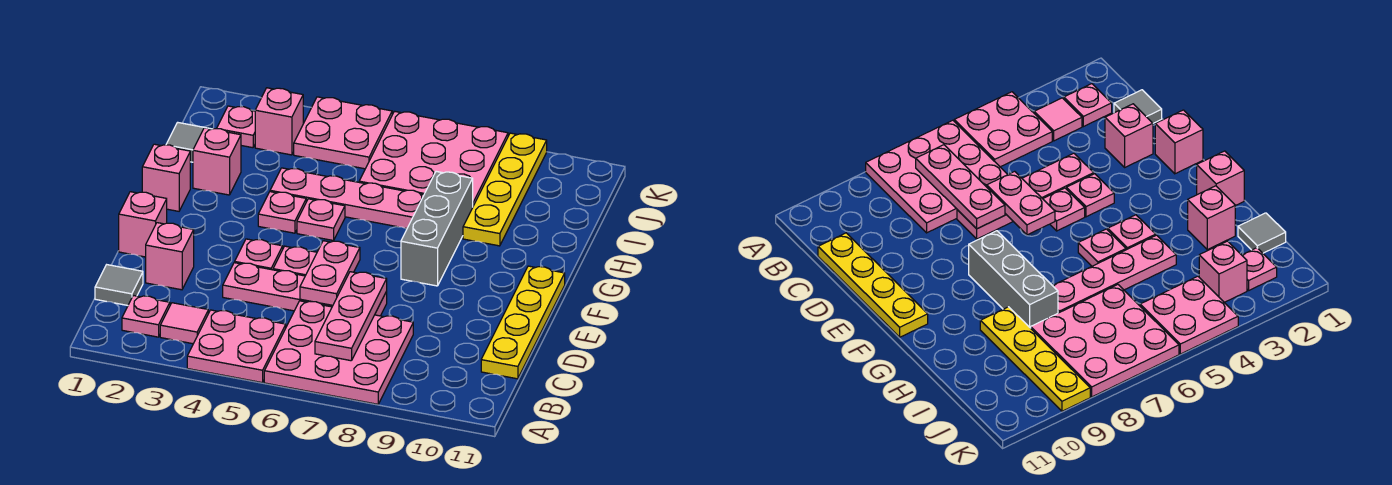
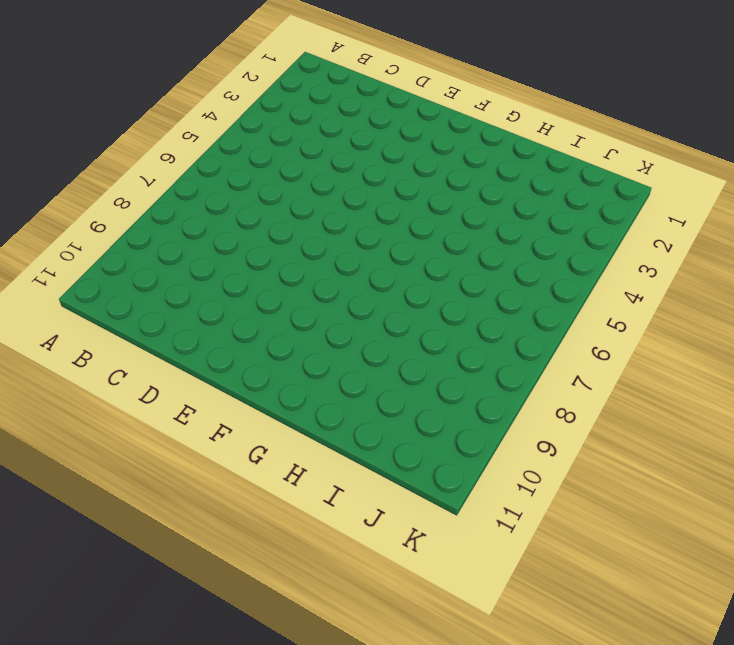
none -> pink 2x2 plate [187,310,286,383]
none -> pink 3x3 plate [264,301,413,404]
none -> pink 1x1 plate [122,295,170,337]

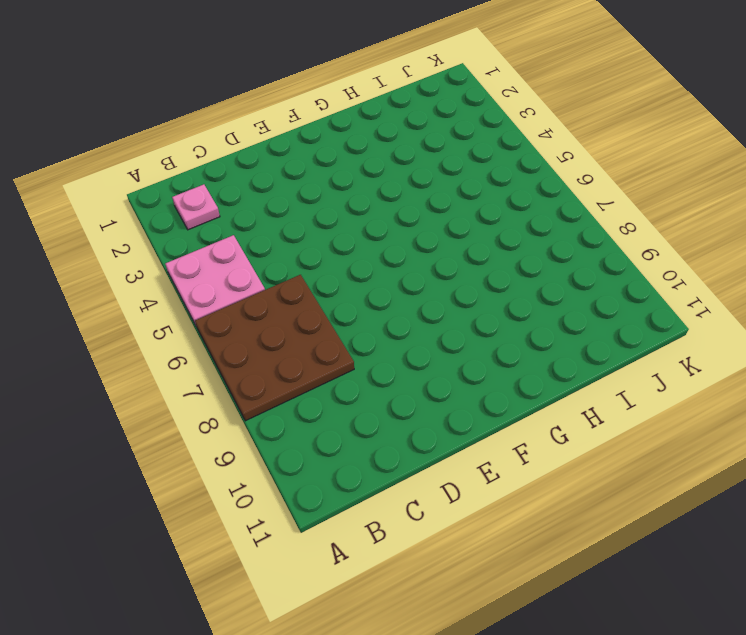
brown 3x3 plate [195,275,354,421] -> pink 3x3 plate [264,301,413,404]
none -> pink 1x1 tile [160,303,208,344]
none -> grey 1x1 tile [95,265,143,305]
none -> yellow 1x4 plate [481,266,565,379]

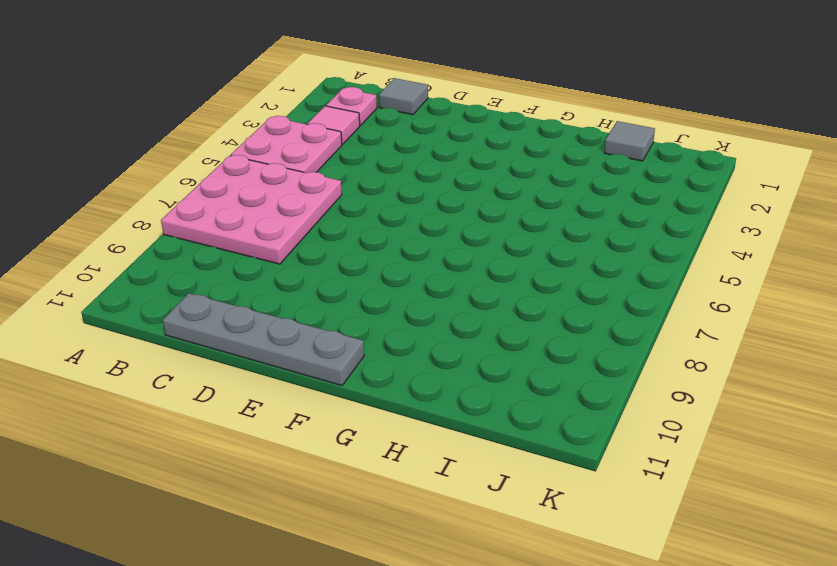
grey 1x4 plate [163,293,364,386] -> yellow 1x4 plate [481,266,565,379]
none -> pink 1x1 brick [146,223,194,290]
none -> pink 1x4 plate [223,263,387,316]
none -> pink 1x1 brick [119,192,167,257]

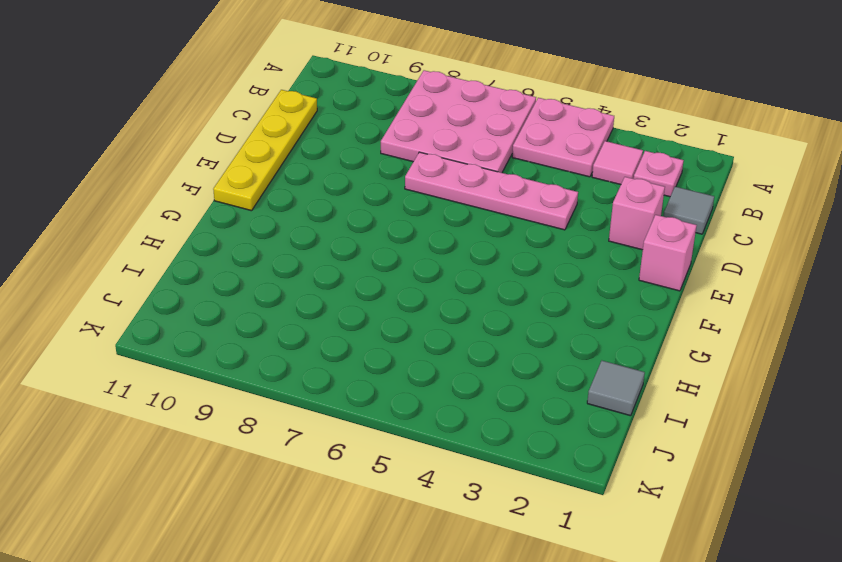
none -> pink 1x1 plate [235,239,283,270]
none -> pink 1x1 plate [273,246,317,276]
none -> grey 1x3 brick [401,171,473,286]

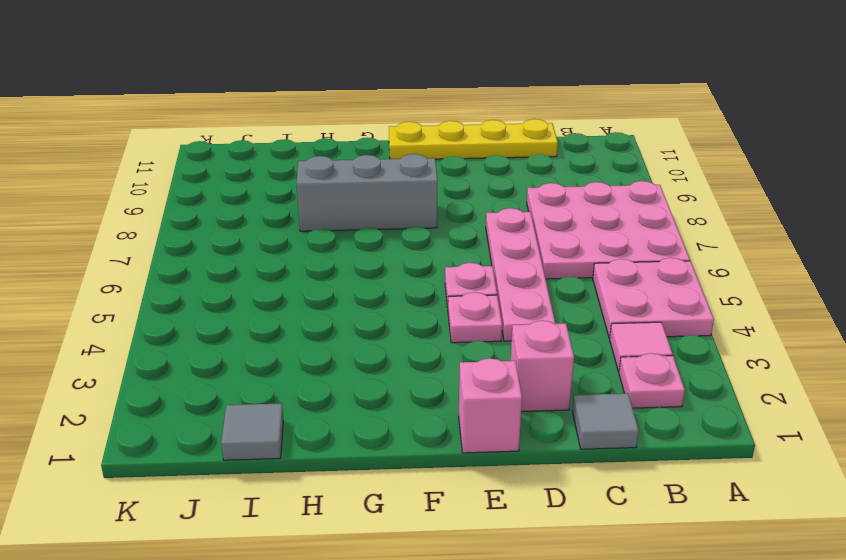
none -> pink 1x1 brick [142,144,190,211]
none -> pink 1x1 plate [258,192,306,233]
none -> pink 1x1 plate [297,199,345,241]

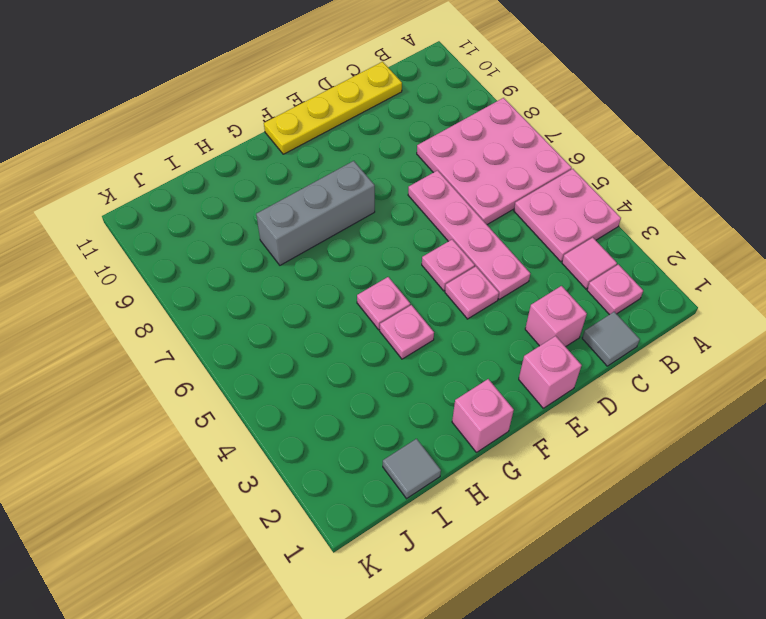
none -> pink 1x1 brick [193,128,241,195]
none -> pink 1x4 plate [270,168,424,228]
none -> yellow 1x4 plate [463,133,547,246]

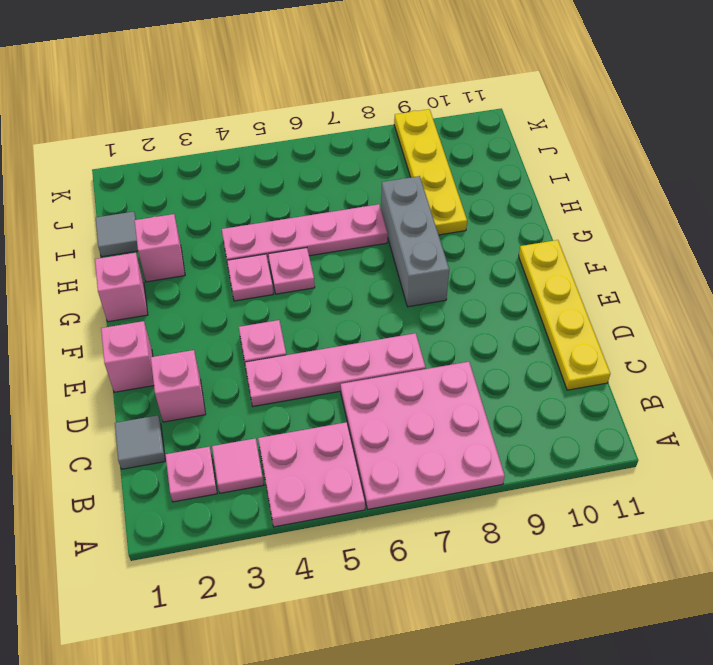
none -> pink 1x1 plate [273,246,317,276]
none -> pink 3x3 plate [359,111,508,206]
none -> pink 1x1 plate [217,106,255,148]

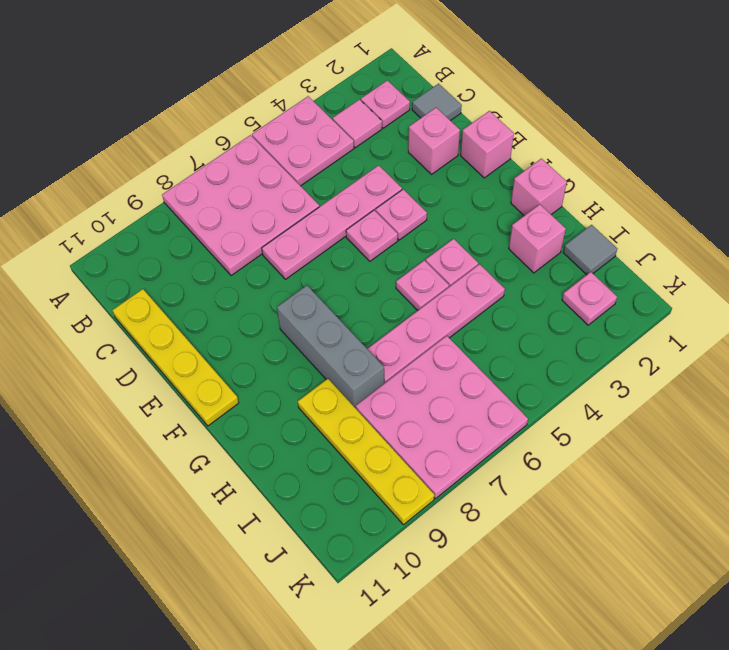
none -> pink 1x1 brick [255,88,303,155]
none -> pink 2x2 plate [294,97,392,169]
none -> pink 1x3 plate [315,272,387,361]

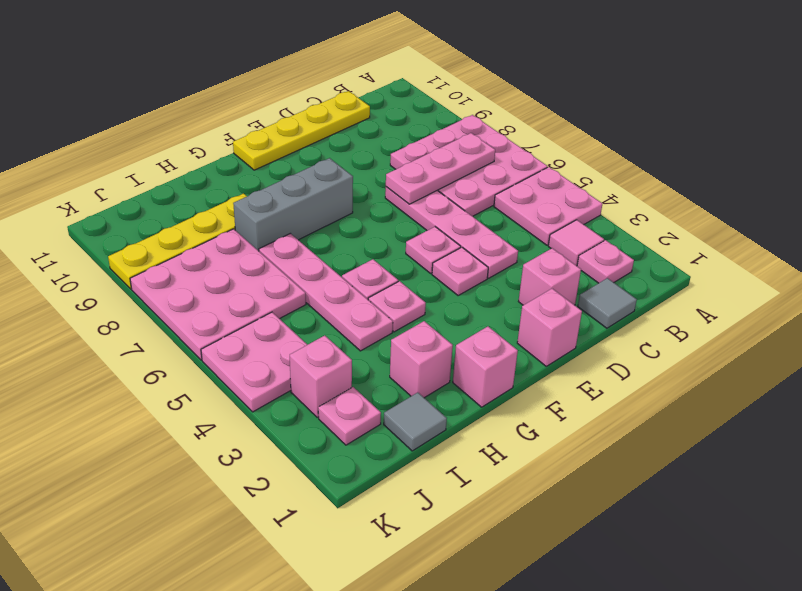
none -> pink 1x2 plate [300,241,360,305]

